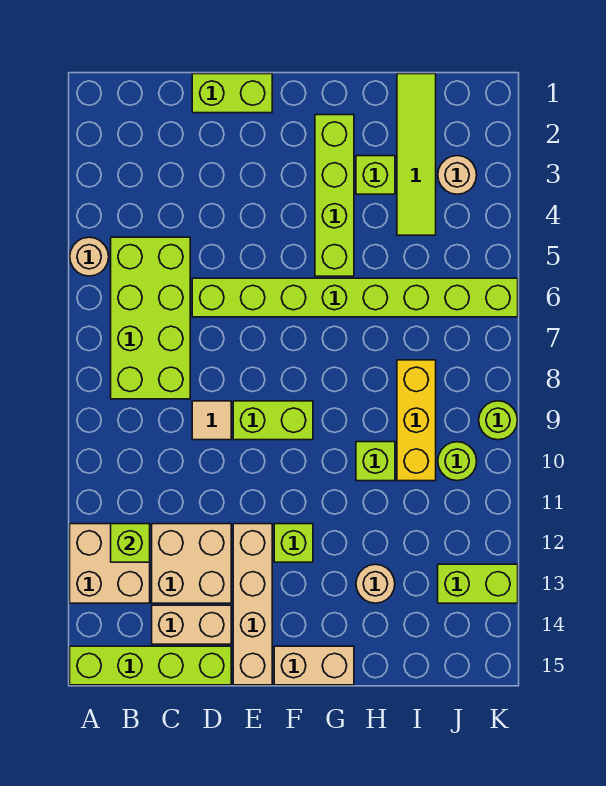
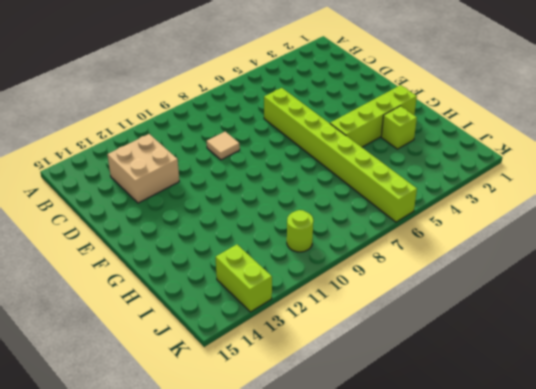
none -> tan 1x1 round brick [70,237,109,276]
none -> tan 2x2 brick [70,524,150,603]
none -> lime 1x4 brick [70,646,231,685]

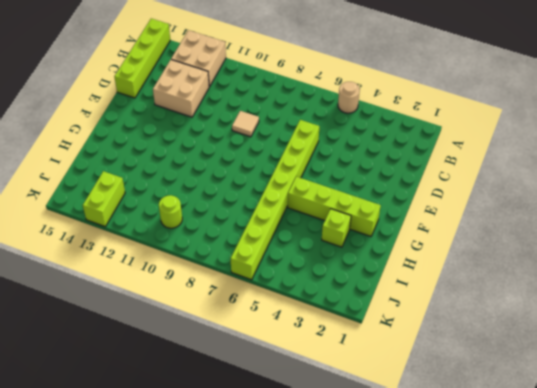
none -> lime 2x4 brick [111,237,190,399]
none -> tan 1x2 brick [152,605,231,644]
none -> lime 1x2 brick [192,74,272,113]

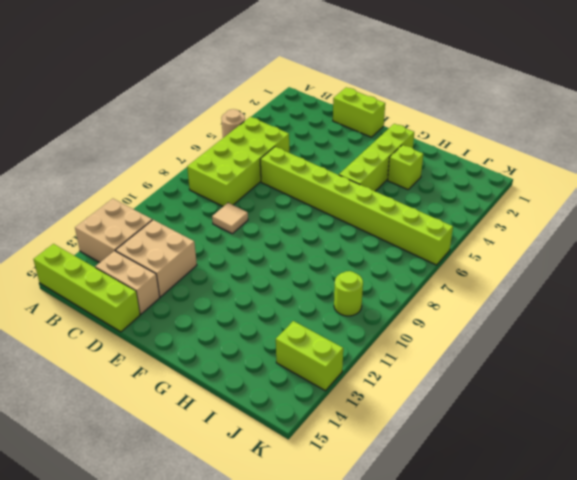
none -> lime 1x2 brick [233,401,313,440]
none -> tan 1x4 brick [233,524,272,685]
none -> lime 1x1 brick [274,524,313,562]

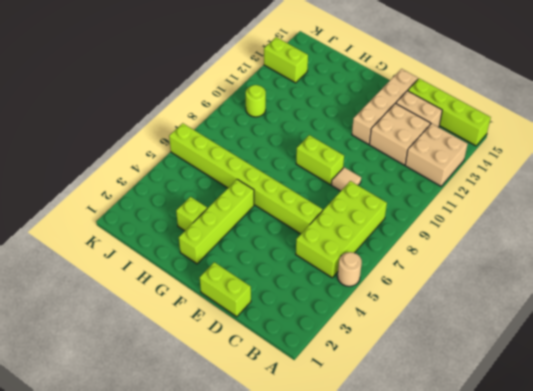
none -> lime 1x1 brick [274,524,313,562]
none -> tan 1x2 brick [274,646,354,685]
none -> lime 1x1 brick [356,442,395,481]

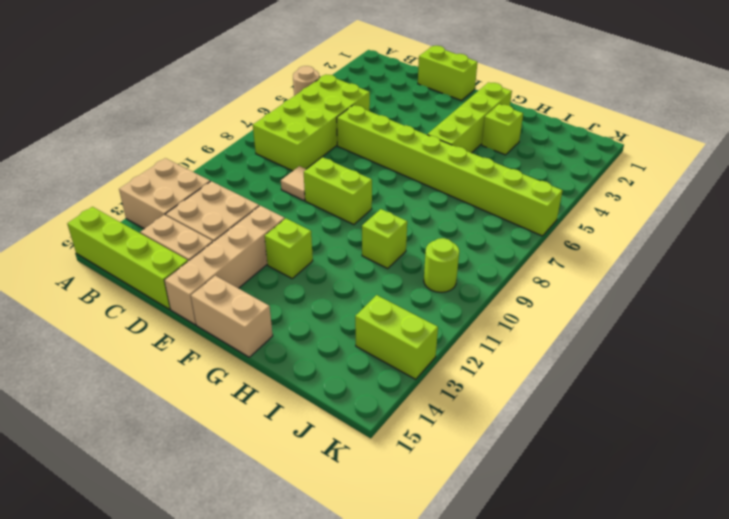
none -> tan 1x1 round brick [356,564,395,603]
none -> lime 1x4 tile [397,74,436,235]
none -> yellow 1x3 brick [397,360,436,481]

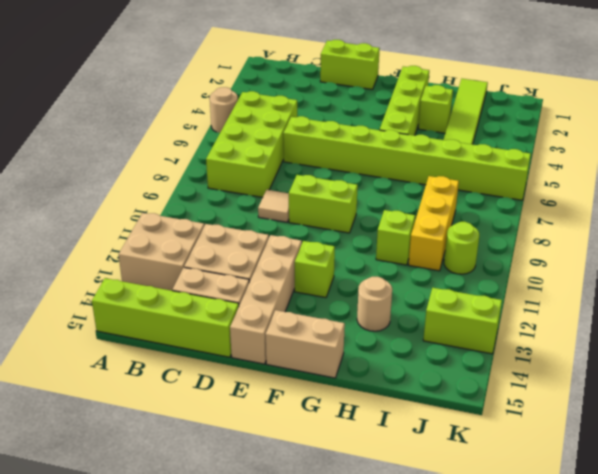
none -> tan 1x1 round brick [438,156,477,194]
none -> lime 1x1 round brick [479,401,518,440]
none -> lime 1x1 brick [111,524,150,562]

